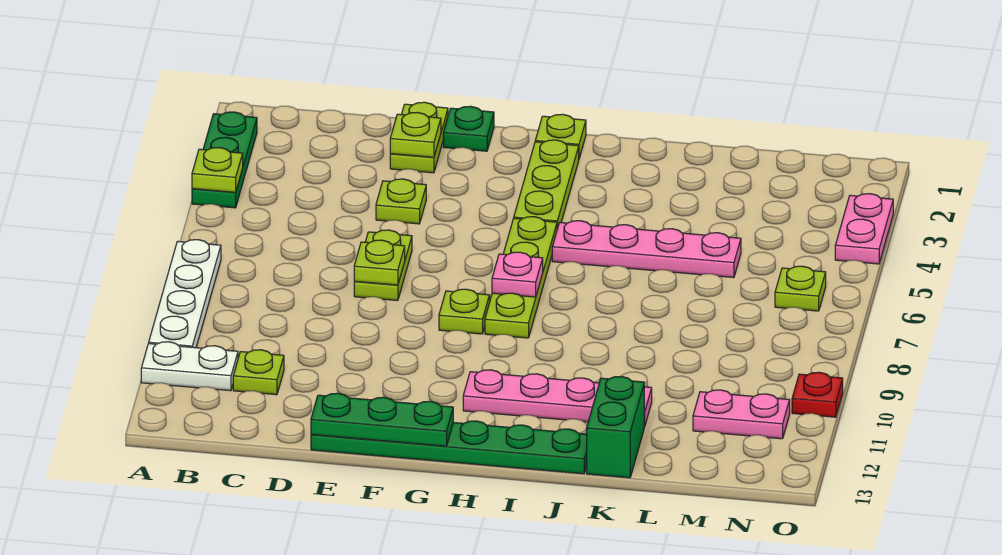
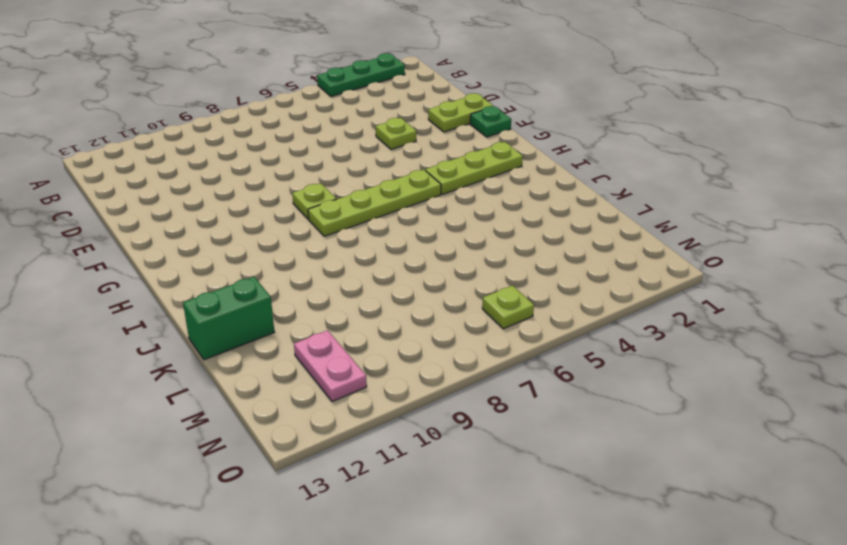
none -> white 1x4 plate [149,240,221,348]
none -> white 1x2 plate [141,342,238,391]
none -> lime 1x1 plate [233,350,284,395]

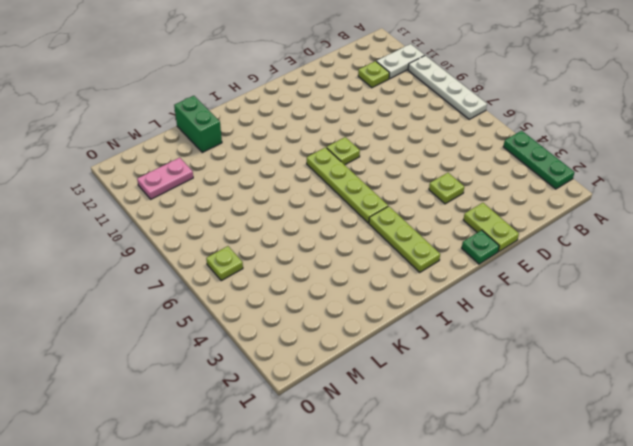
none -> lime 1x2 plate [354,230,412,301]
none -> green 1x6 plate [311,421,587,474]
none -> lime 1x1 plate [535,114,586,158]

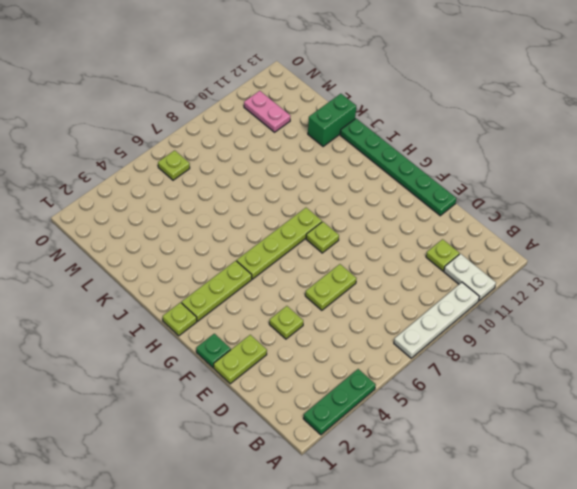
none -> pink 1x4 plate [463,370,652,426]
none -> pink 1x4 plate [552,221,741,278]
none -> pink 1x2 plate [835,194,893,264]

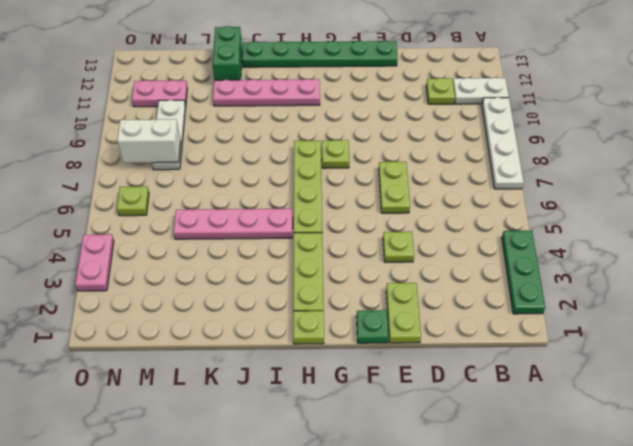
white 1x3 plate [152,100,186,170] -> none
white 1x2 brick [117,119,181,163] -> none
none -> red 1x1 plate [792,372,843,417]
none -> lime 1x1 plate [192,147,243,192]
none -> lime 1x1 plate [390,112,441,157]

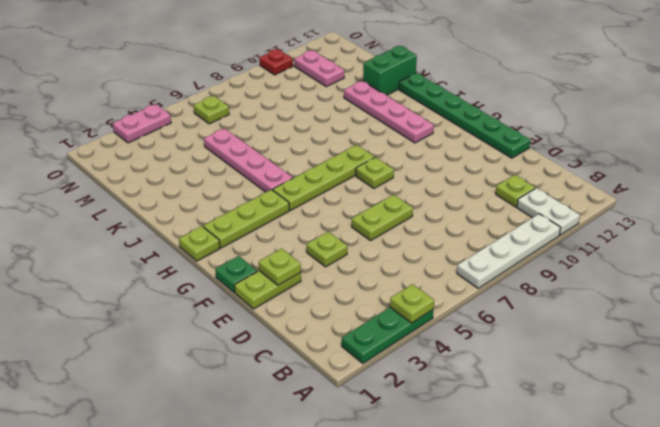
none -> lime 1x1 plate [354,240,405,285]
none -> green 1x3 plate [311,393,453,446]
none -> pink 1x1 plate [492,252,543,297]

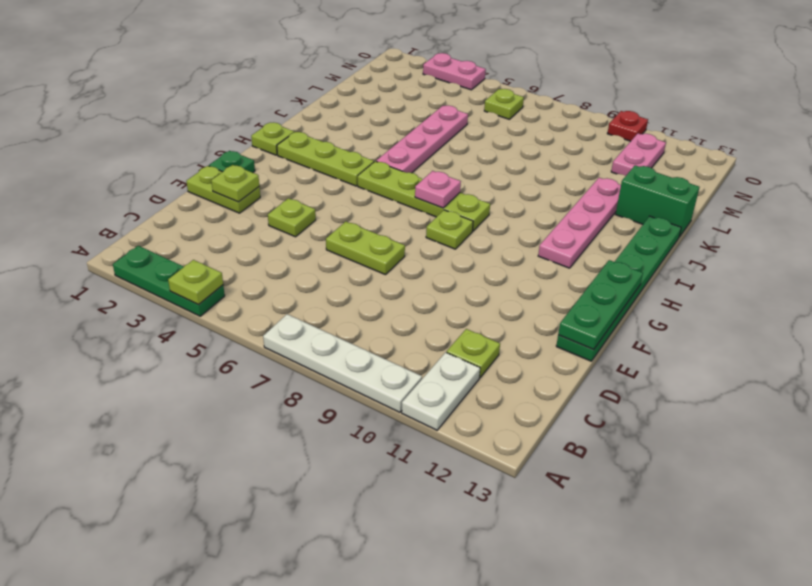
none -> lime 1x1 plate [354,240,405,285]

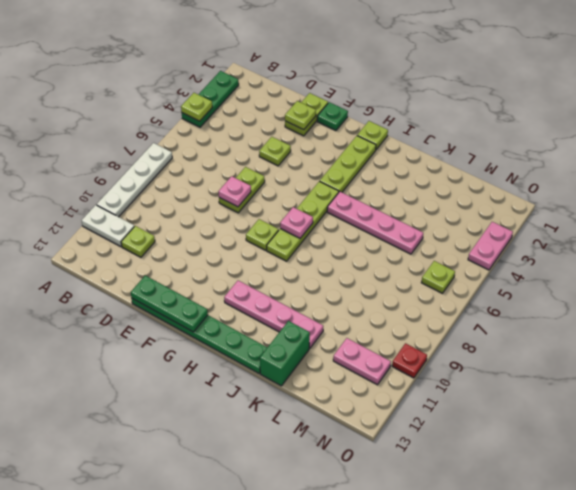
pink 1x1 plate [218,176,251,207] -> lime 1x1 plate [354,240,405,285]

